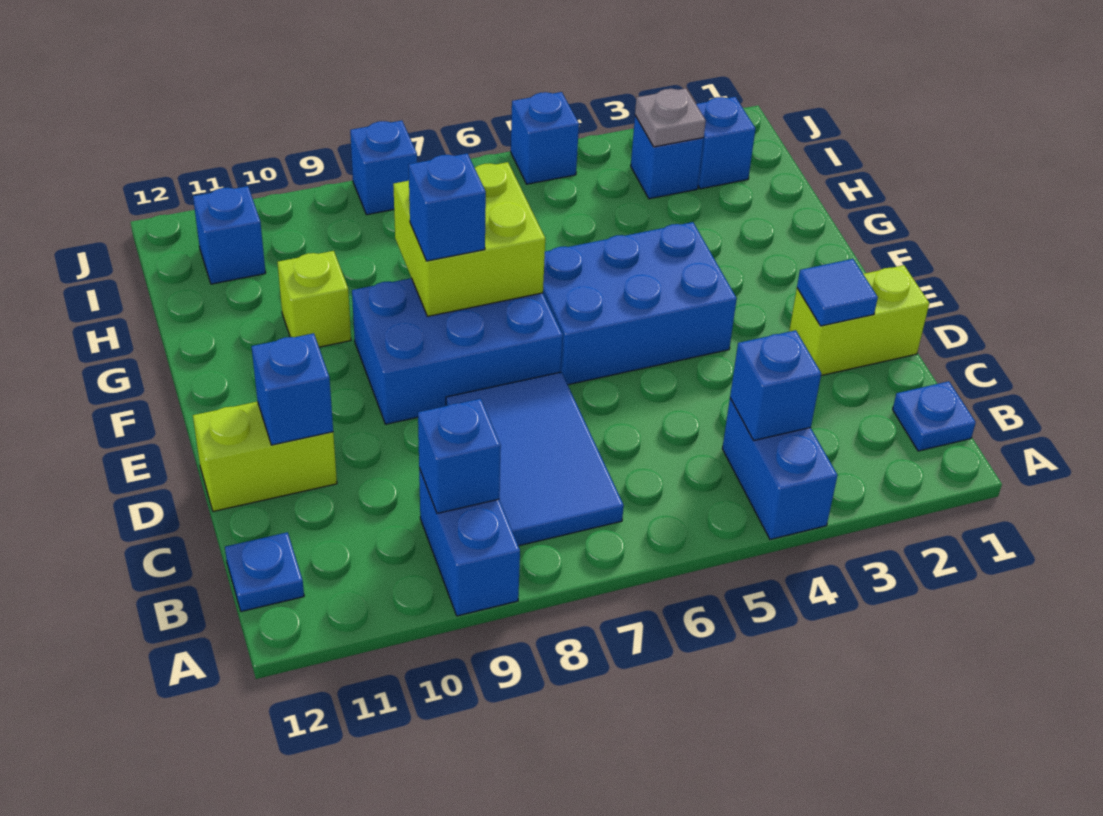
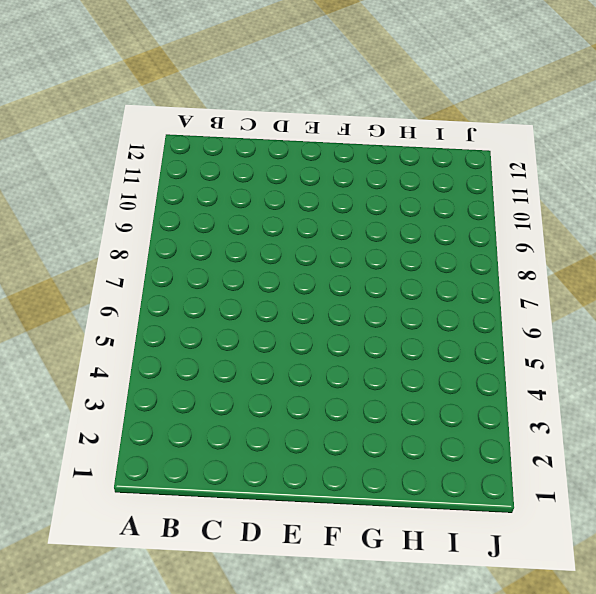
none -> blue 1x2 brick [722,398,838,539]
none -> blue 1x2 brick [419,468,520,616]
none -> blue 1x1 plate [893,381,976,451]

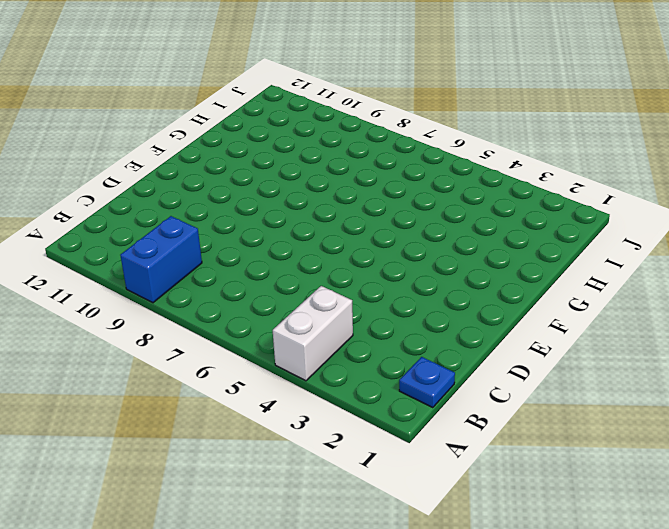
white 1x2 brick [273,286,353,381] -> blue 1x2 brick [722,398,838,539]
none -> blue 2x3 tile [446,372,624,546]
none -> blue 1x1 plate [225,532,304,612]
none -> lime 1x2 brick [789,265,929,376]

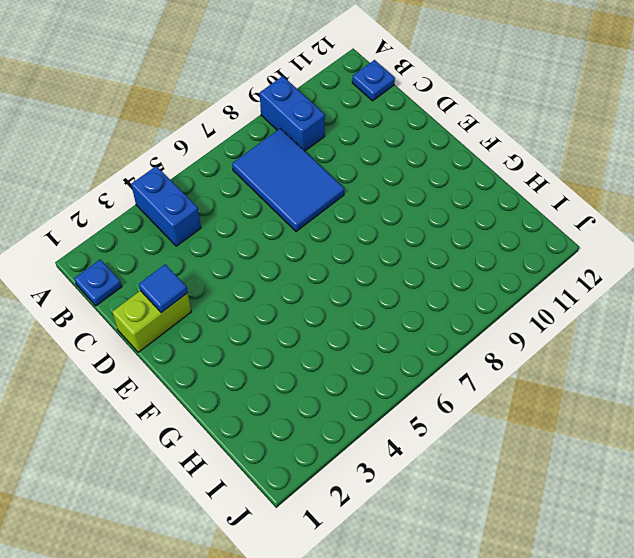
none -> lime 1x2 brick [193,402,337,511]
none -> blue 2x3 brick [543,222,737,385]
none -> blue 2x3 brick [352,278,563,424]

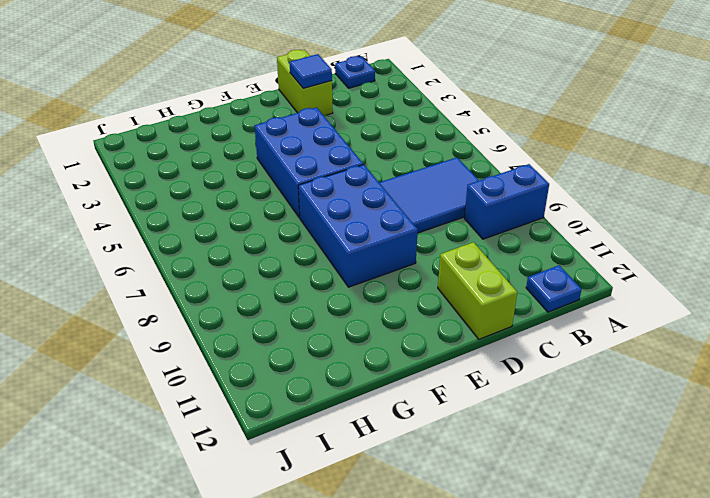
none -> blue 1x2 brick [722,398,838,539]
none -> lime 1x1 brick [278,251,351,347]
none -> blue 1x1 brick [696,97,756,189]

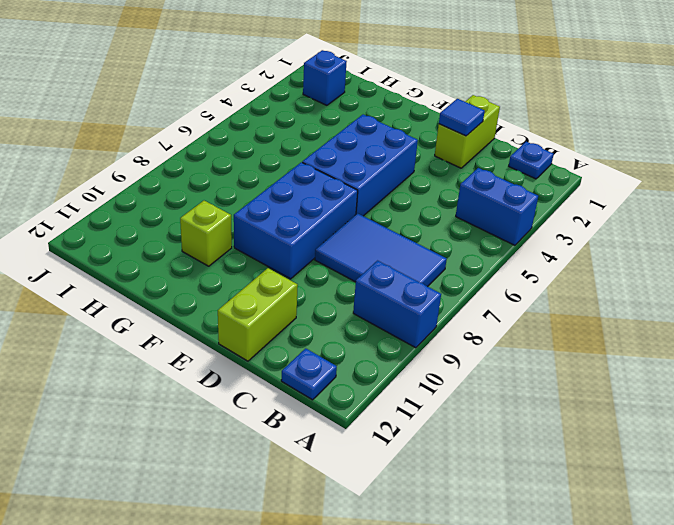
none -> blue 1x1 brick [631,116,704,199]
none -> blue 1x1 brick [193,186,266,284]
none -> blue 1x1 brick [511,92,579,184]

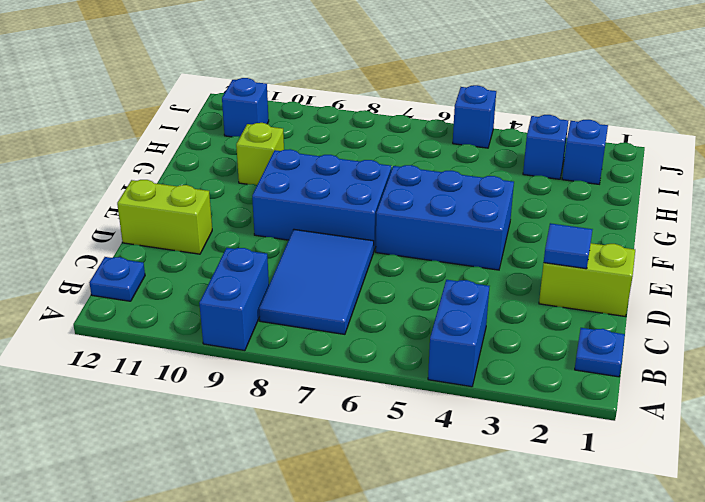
none -> blue 1x1 brick [350,121,417,215]
none -> blue 1x1 brick [730,330,821,440]
none -> blue 1x1 brick [418,399,501,513]

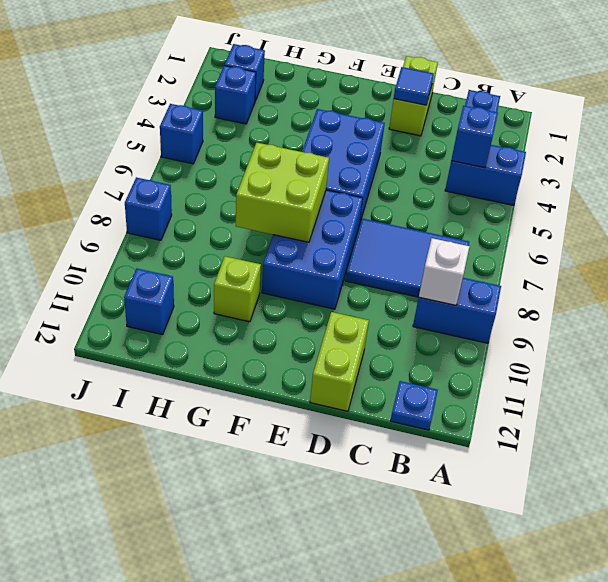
white 1x1 brick [419,238,469,305] -> blue 1x1 brick [418,399,501,513]
none -> blue 1x1 brick [251,333,333,445]
none -> grey 1x1 plate [635,88,706,147]
none -> blue 1x1 brick [409,153,486,261]

